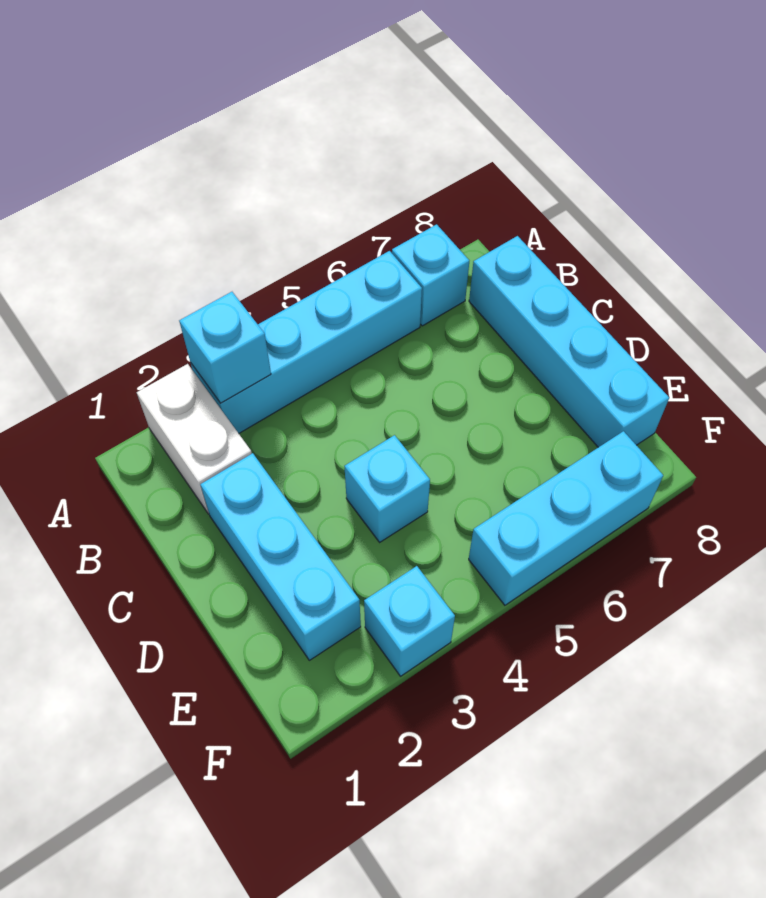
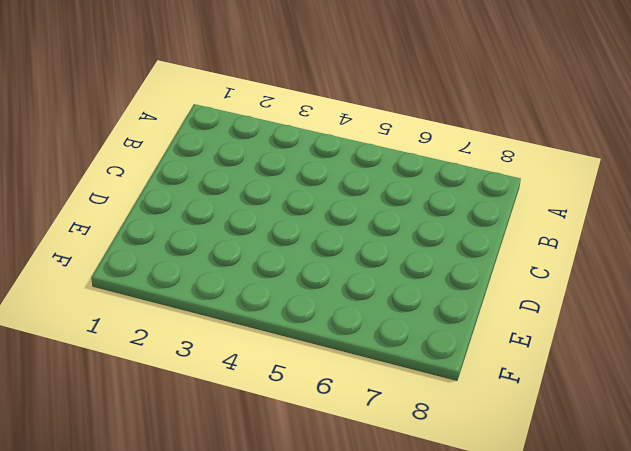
none -> white 1x2 brick [137,364,252,514]
none -> cyan 1x4 brick [191,251,422,433]

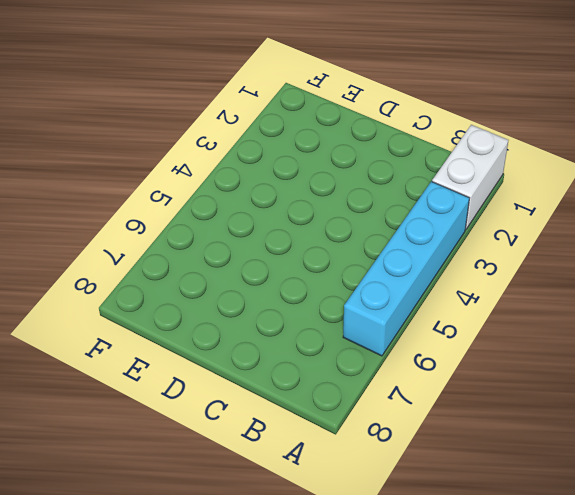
white 1x2 brick [432,125,508,230] -> white 1x2 brick turned to [137,364,252,514]
none -> cyan 1x1 brick [392,224,469,326]
none -> cyan 1x4 brick [469,236,669,447]

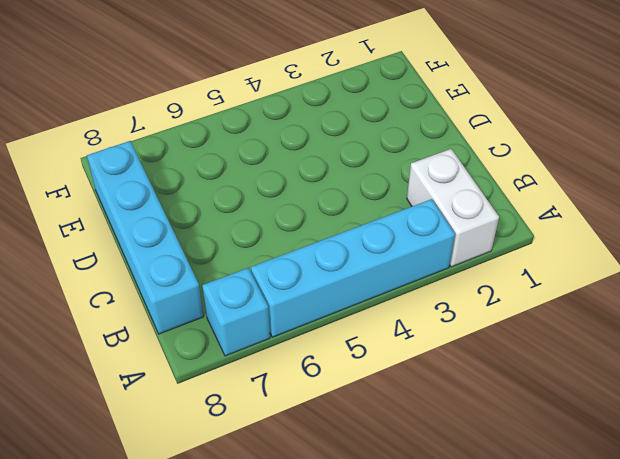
none -> cyan 1x3 brick [200,453,361,660]
none -> cyan 1x1 brick [344,435,430,542]

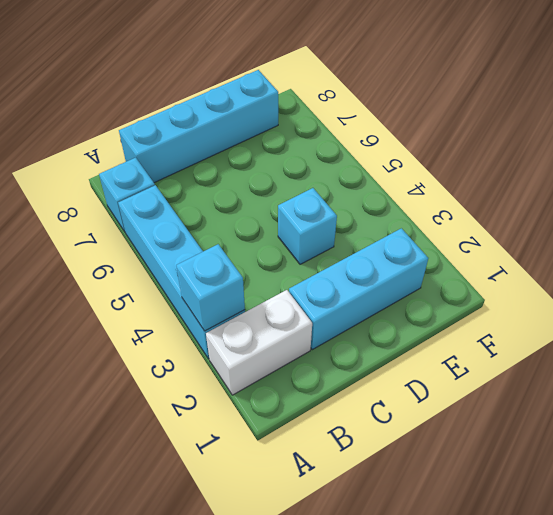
none -> cyan 1x1 brick [364,566,455,676]
none -> cyan 1x3 brick [469,431,663,605]

